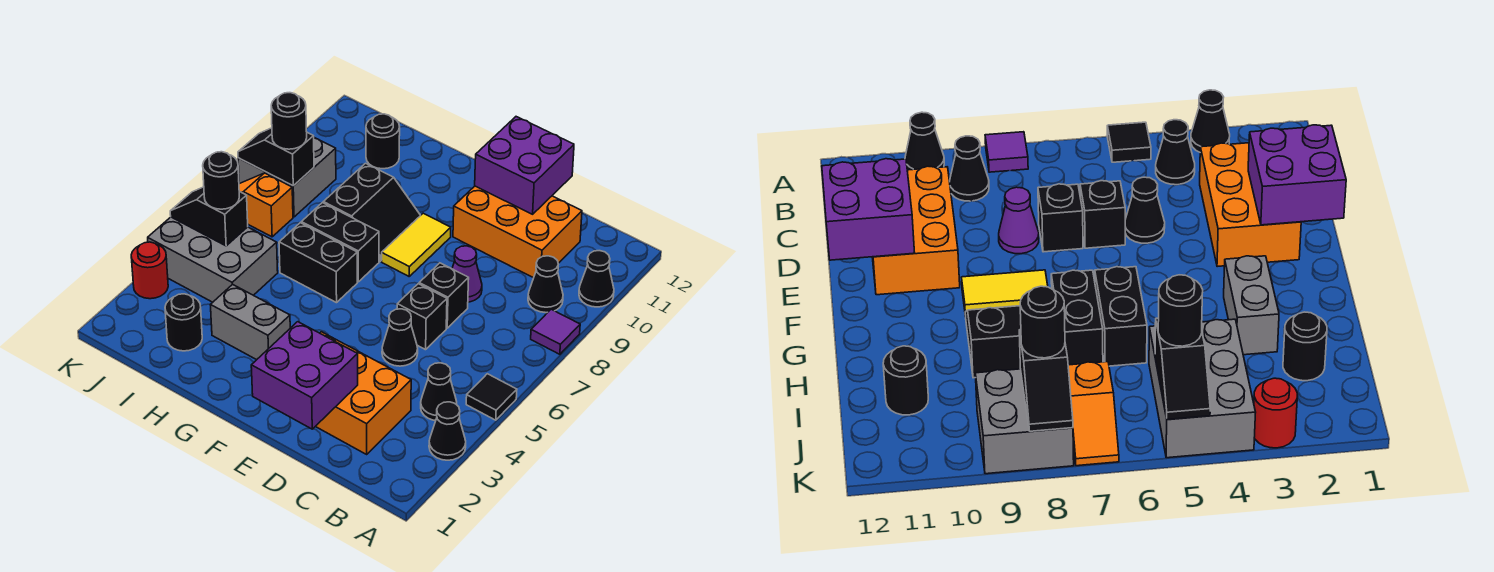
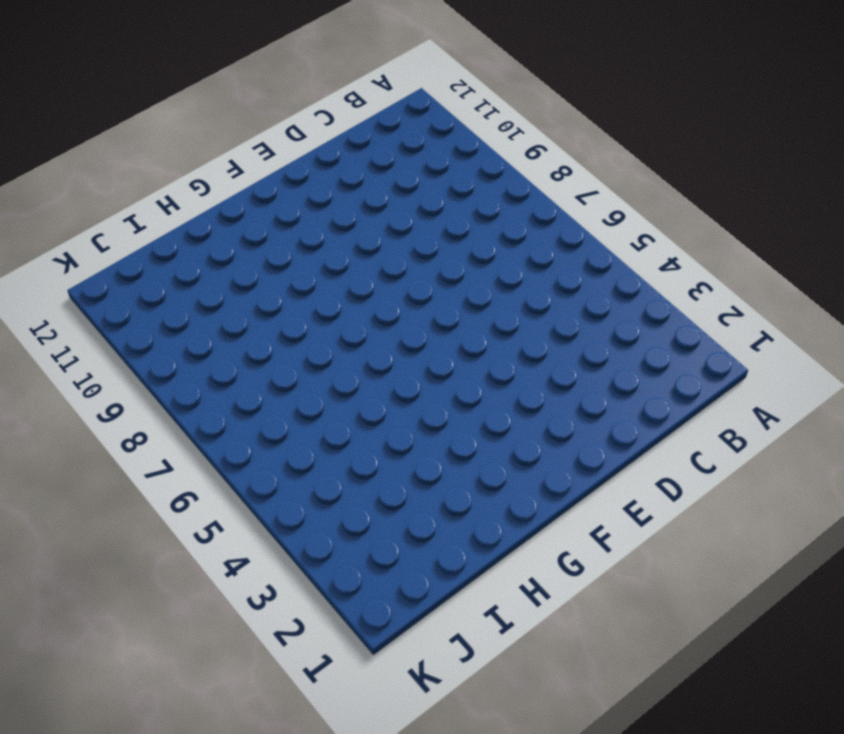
none -> black 1x1 cone [429,402,466,460]
none -> black 1x1 tile [466,374,517,420]
none -> purple 1x1 tile [531,309,580,354]

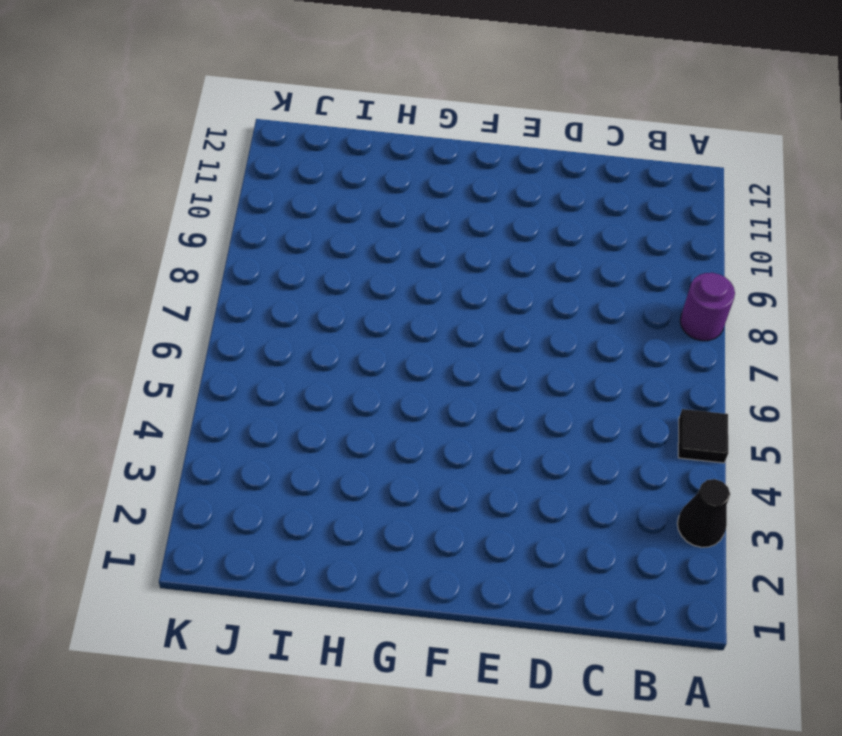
purple 1x1 round brick [680,273,735,341] -> purple 1x1 tile [531,309,580,354]
none -> black 1x1 cone [579,251,614,307]
none -> black 1x1 cone [421,363,457,421]
none -> black 1x1 cone [528,256,563,313]

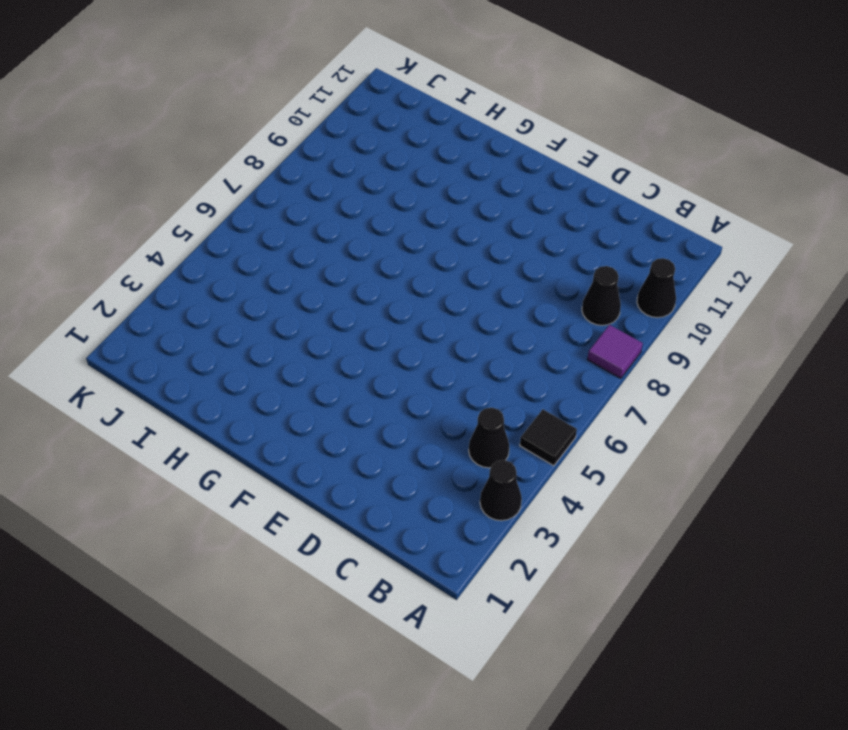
none -> orange 2x3 brick [315,332,411,454]
none -> orange 2x3 brick [453,186,582,278]
none -> black 1x1 cone [382,309,418,366]

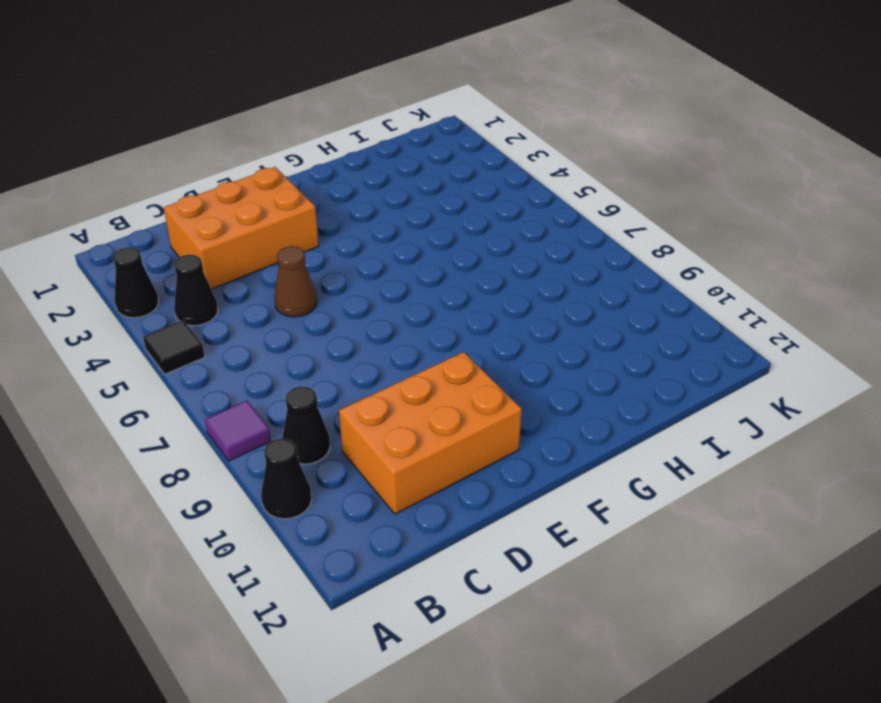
brown 1x1 cone [274,246,317,317] -> black 1x1 cone [382,309,418,366]
none -> black 1x1 brick [397,284,447,350]
none -> black 1x1 brick [419,263,469,328]
none -> purple 1x1 cone [452,246,482,302]

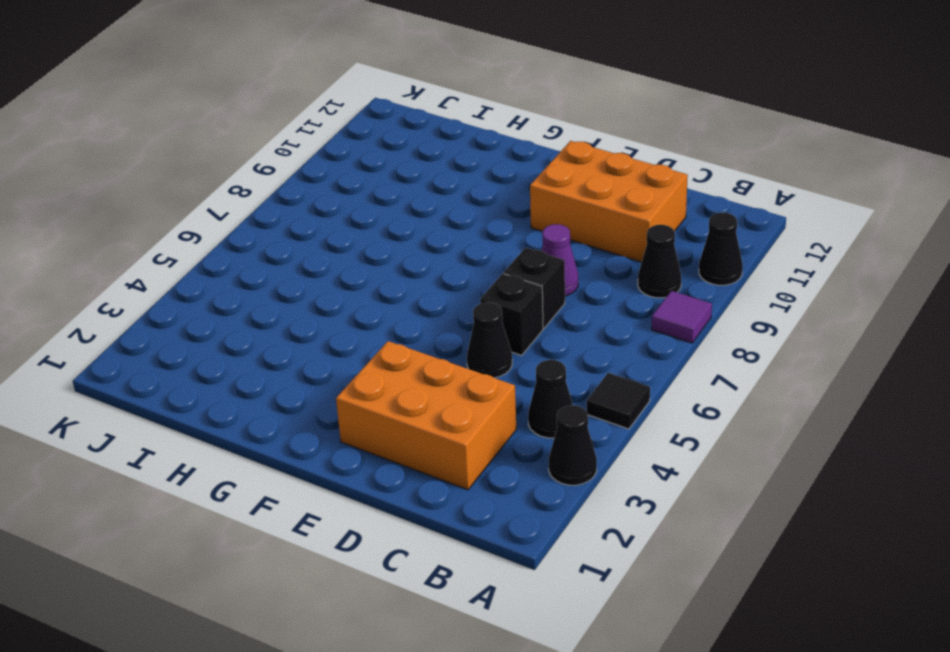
none -> yellow 1x2 tile [382,213,451,276]
none -> grey 1x2 brick [210,284,290,360]
none -> black 1x2 brick [279,223,357,303]

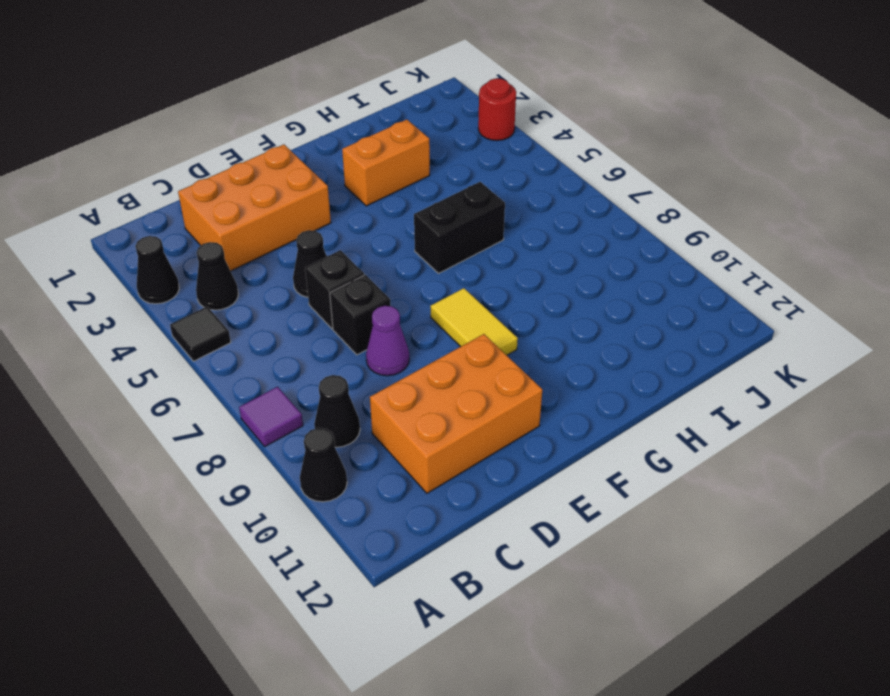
orange 1x2 brick [342,120,430,206] -> grey 1x2 brick [210,284,290,360]
none -> black 1x2 brick [301,203,379,282]
none -> black 2x2 slope [323,163,421,261]
none -> black 1x1 round brick [165,294,202,351]

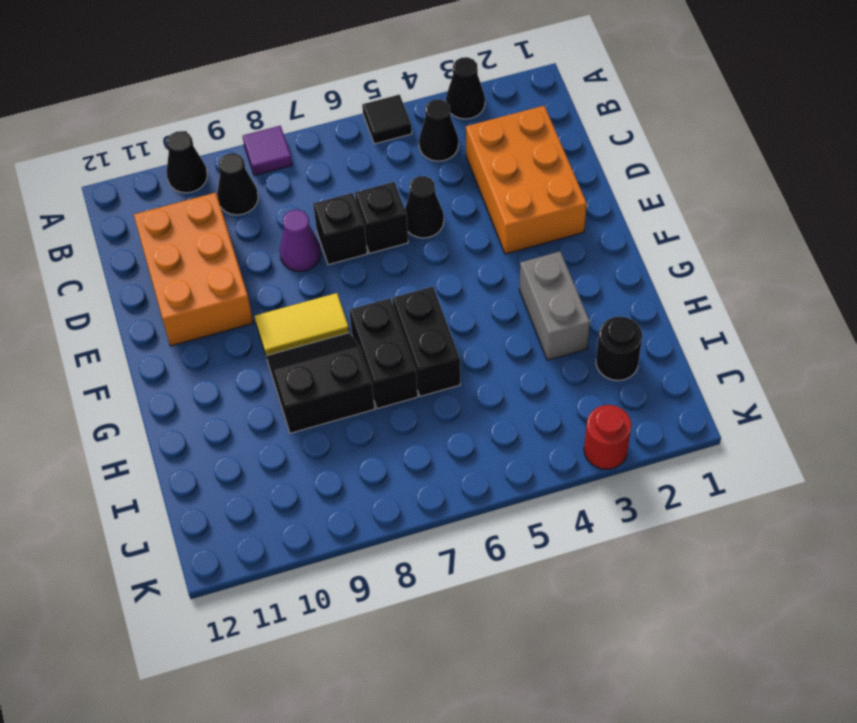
none -> grey 2x3 brick [148,217,278,302]
none -> black 1x1 round brick [366,114,400,169]
none -> orange 1x2 slope [239,173,293,237]

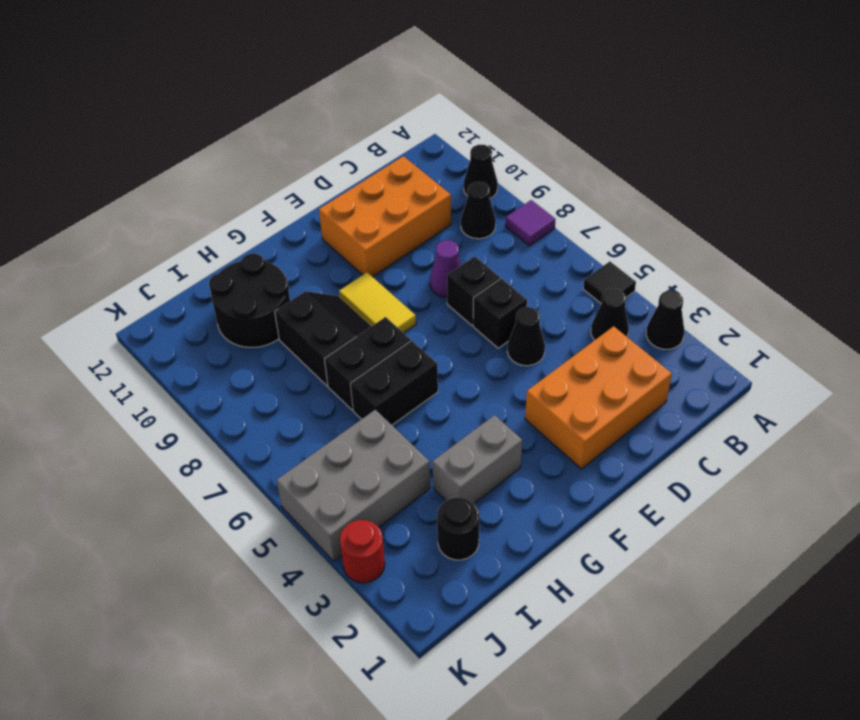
black 2x2 round brick [209,253,290,348] -> black 1x1 round brick [366,114,400,169]
none -> orange 1x2 slope [239,173,293,237]
none -> grey 2x2 brick [238,138,336,217]
none -> purple 2x2 brick [251,322,358,429]

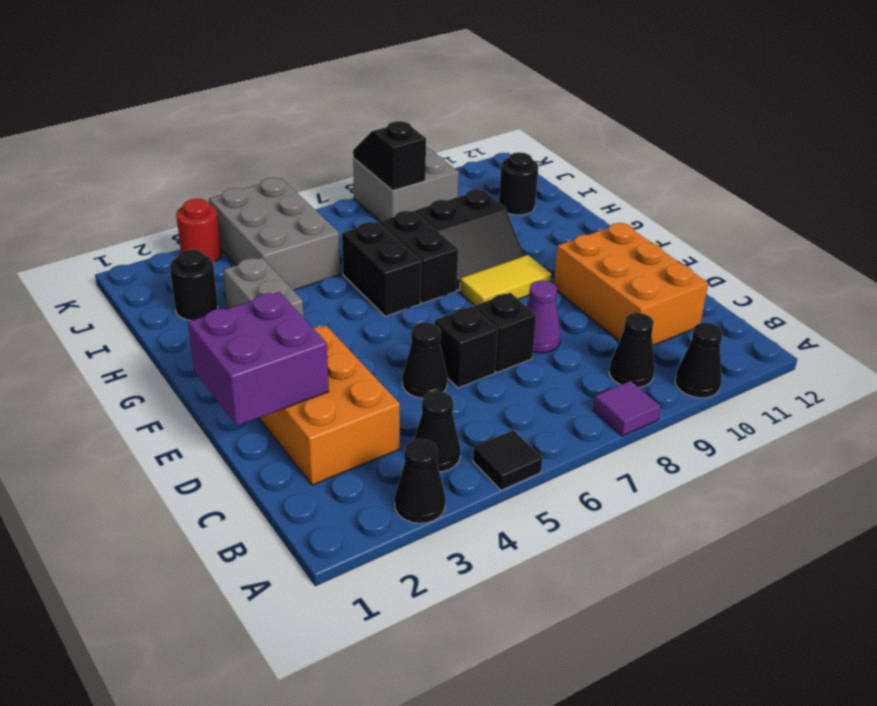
none -> orange 1x2 slope [239,173,293,237]
none -> purple 2x2 brick [475,117,574,214]
none -> black 1x2 slope [170,187,248,246]

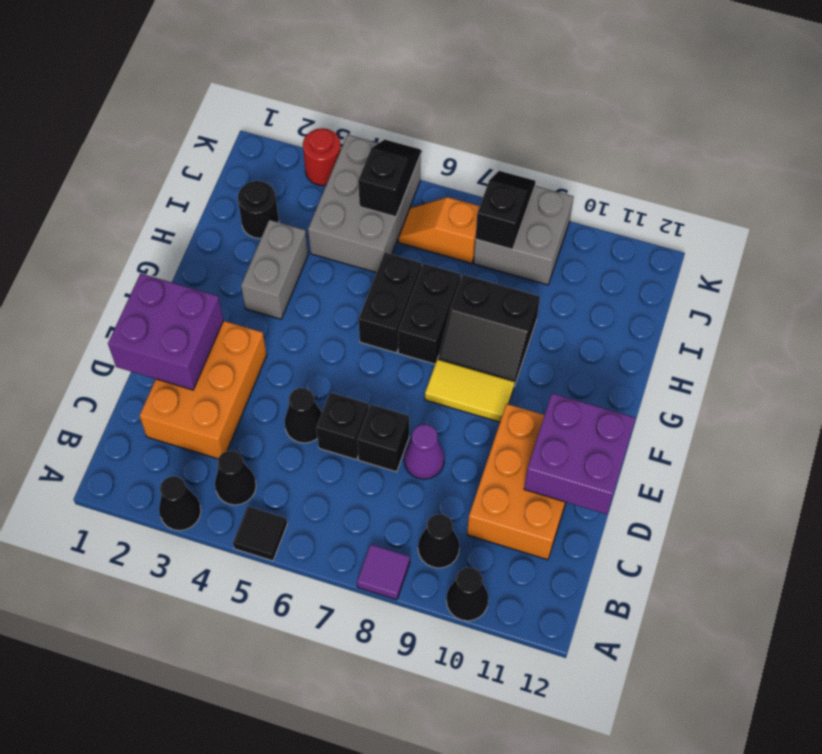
orange 1x2 slope [398,197,480,263] -> orange 1x2 slope turned to [239,173,293,237]
none -> black 1x1 round brick [366,114,400,169]
none -> black 1x1 round brick [203,152,239,209]
none -> black 1x1 round brick [271,93,307,149]

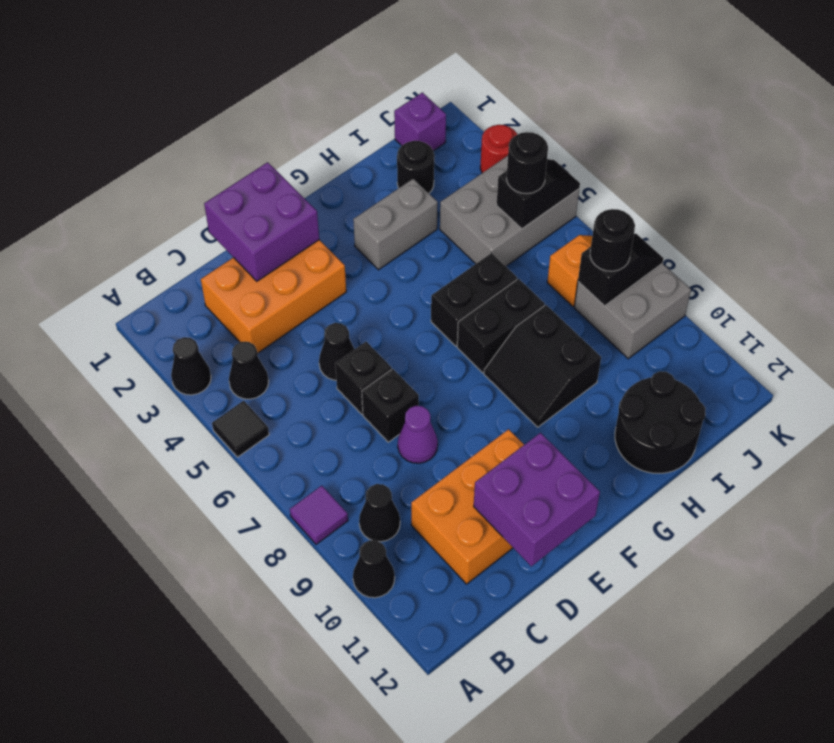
black 2x2 round brick [615,371,705,473] -> black 1x1 round brick [366,114,400,169]
purple 1x1 brick [394,92,446,151] -> none
none -> yellow 1x2 tile [382,213,451,276]

